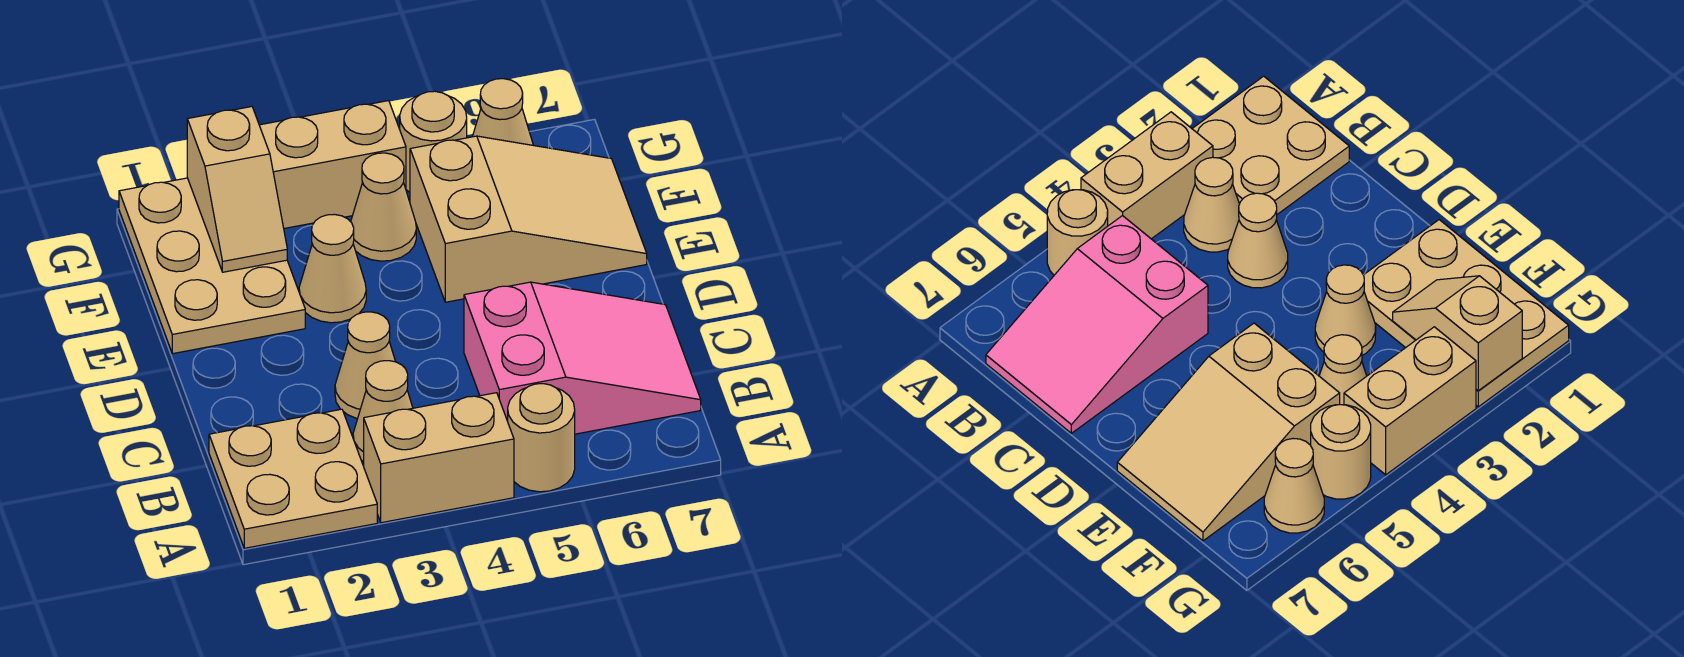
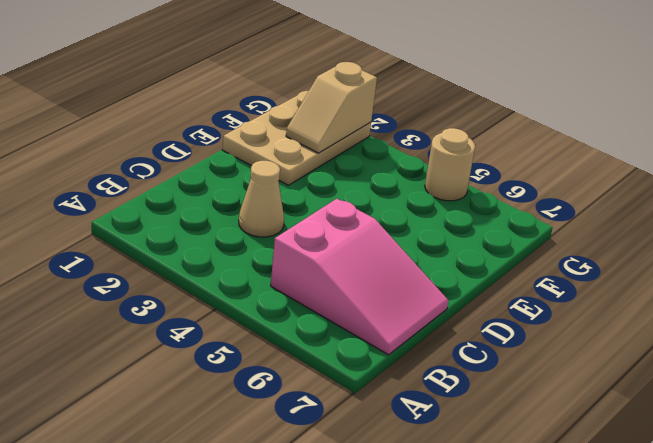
none -> tan 2x2 plate [209,409,377,548]
none -> tan 1x2 brick [364,393,514,523]
none -> tan 1x1 round brick [508,384,575,492]

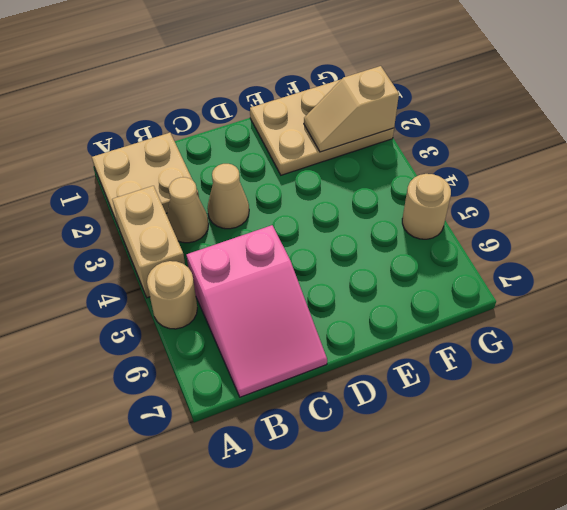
none -> tan 1x1 cone [299,214,366,323]
none -> tan 2x3 slope [410,136,647,302]
none -> tan 1x1 cone [351,153,416,261]

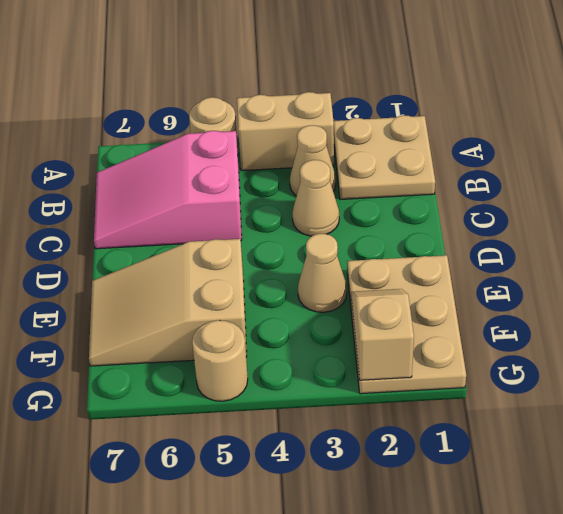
none -> tan 1x1 cone [351,153,416,261]
none -> tan 1x2 brick [259,101,406,228]
none -> tan 1x1 cone [472,79,533,145]

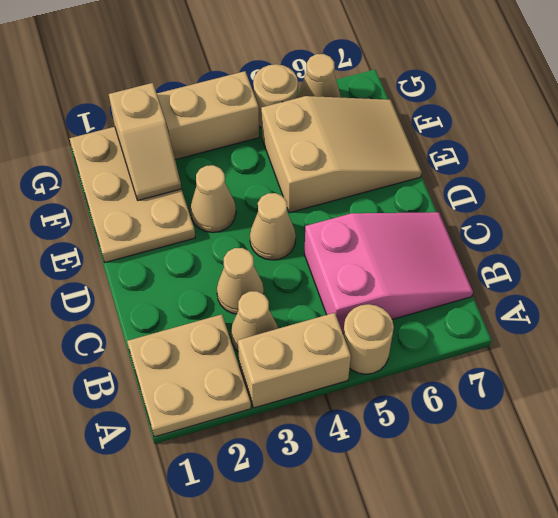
tan 1x1 cone [250,193,296,260] -> tan 1x1 cone moved to [351,153,416,261]

